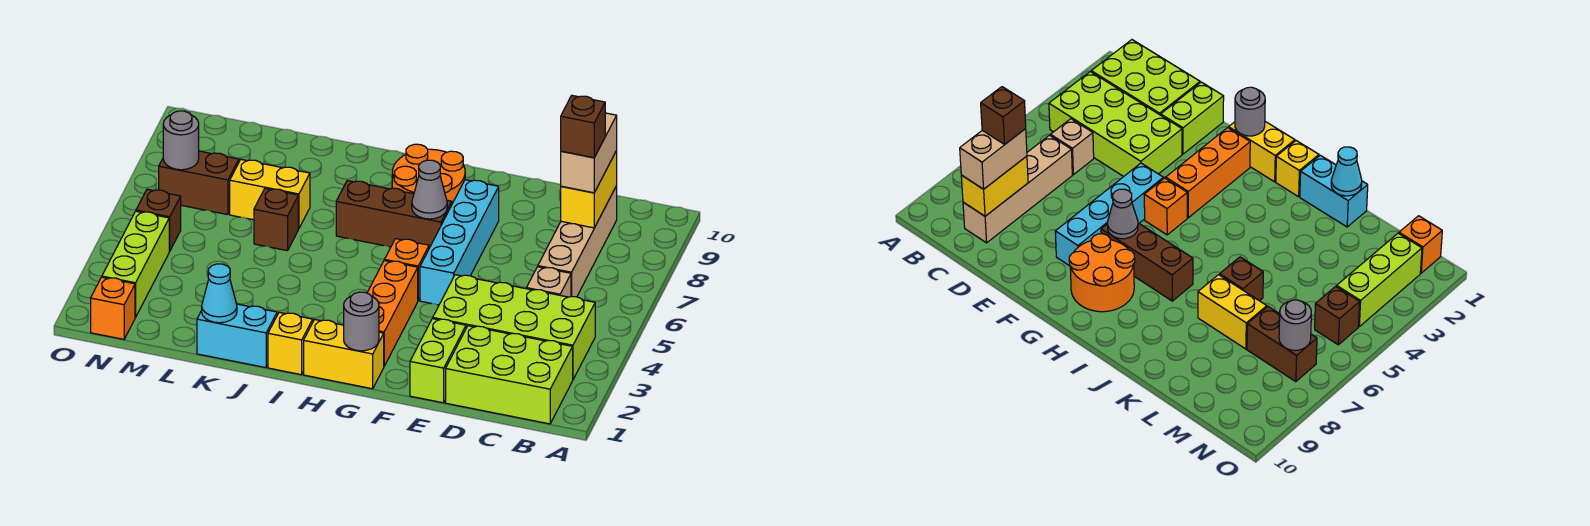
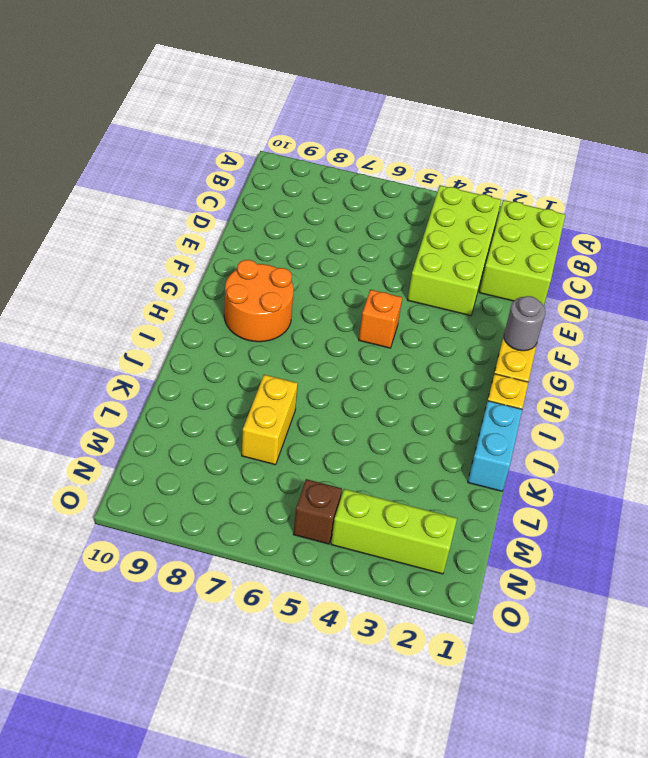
none -> tan 1x1 brick [527,267,571,297]
none -> tan 1x4 brick [538,186,617,297]
none -> lime 1x2 brick [410,319,466,403]

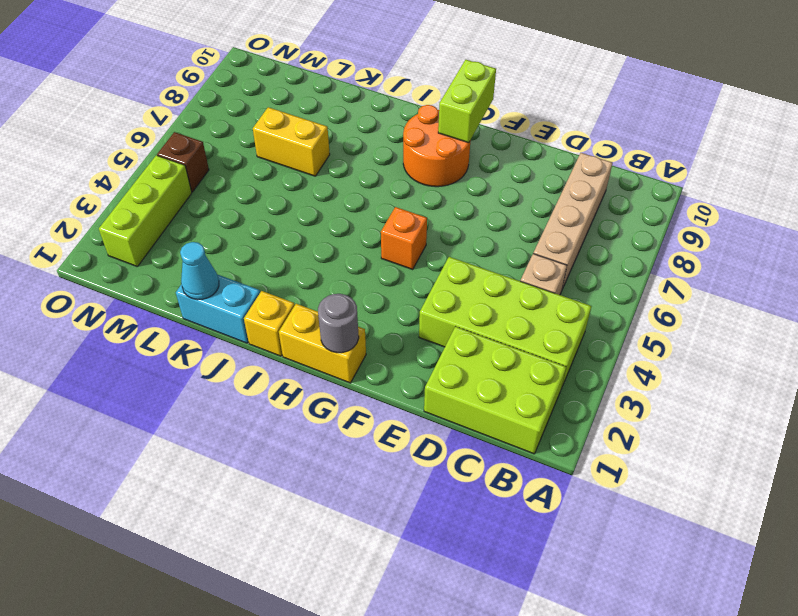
lime 1x2 brick [438,60,496,143] -> lime 1x2 brick moved to [410,319,466,403]
none -> cyan 1x4 brick [420,180,499,305]
none -> orange 1x3 brick [367,261,418,366]
none -> brown 1x3 brick [336,181,452,248]

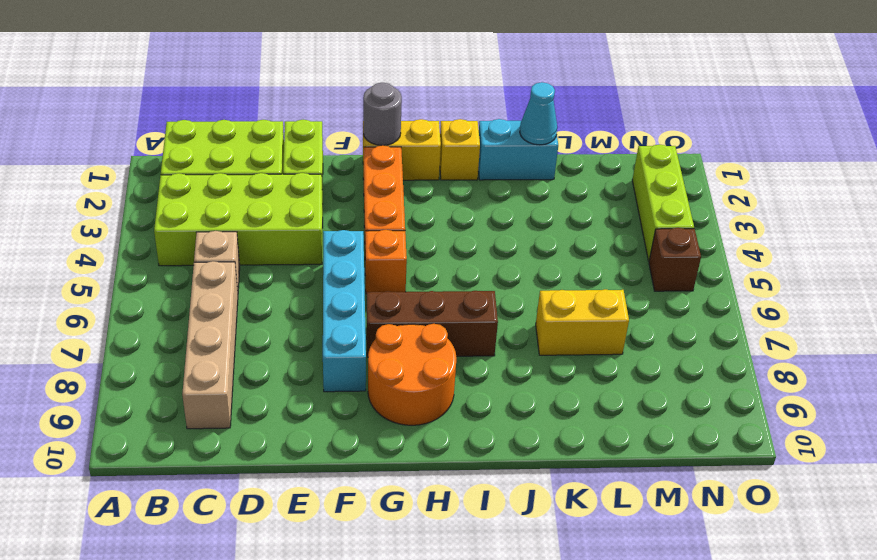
none -> brown 1x1 brick [254,189,298,251]
none -> brown 1x2 brick [159,151,239,215]
none -> orange 1x1 brick [91,277,135,339]

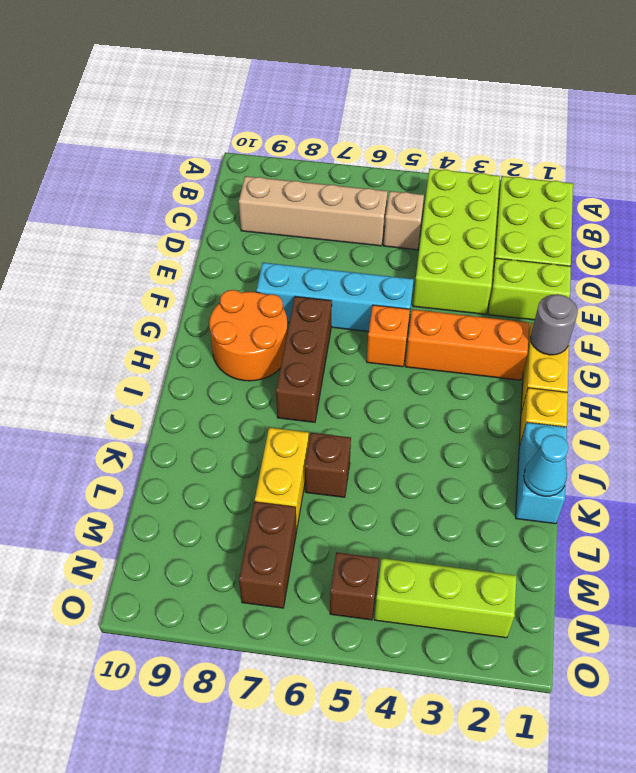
none -> orange 1x1 brick [91,277,135,339]
none -> yellow 1x2 brick [561,151,617,228]
none -> grey 1x1 cone [412,160,447,219]

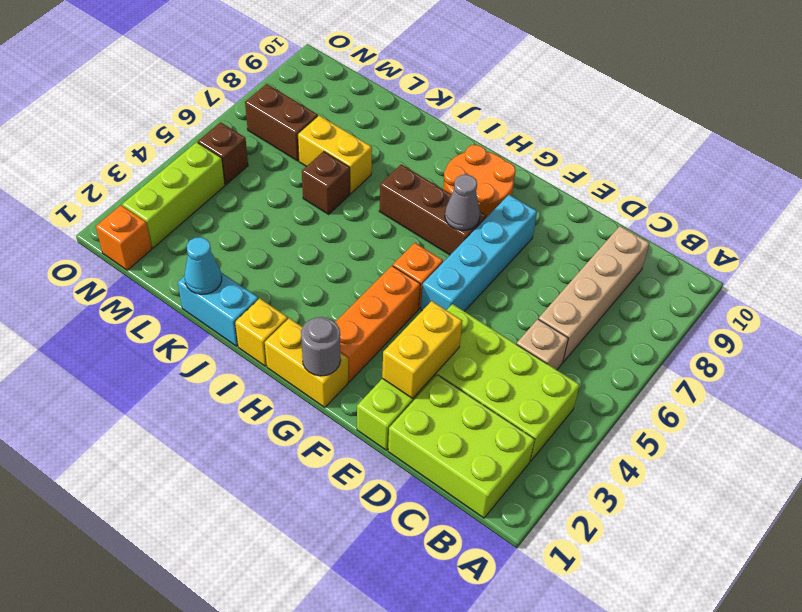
yellow 1x2 brick [382,301,462,399] -> yellow 1x2 brick moved to [561,151,617,228]
none -> grey 1x1 round brick [163,111,199,170]
none -> tan 1x2 brick [561,113,617,193]
none -> brown 1x1 brick [561,96,605,158]

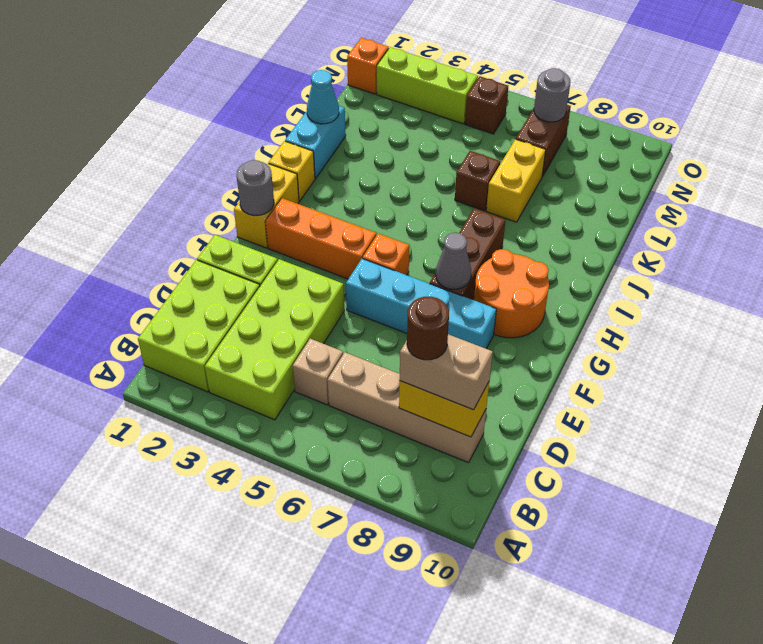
brown 1x1 round brick [407,297,449,360] -> brown 1x1 brick [561,96,605,158]

